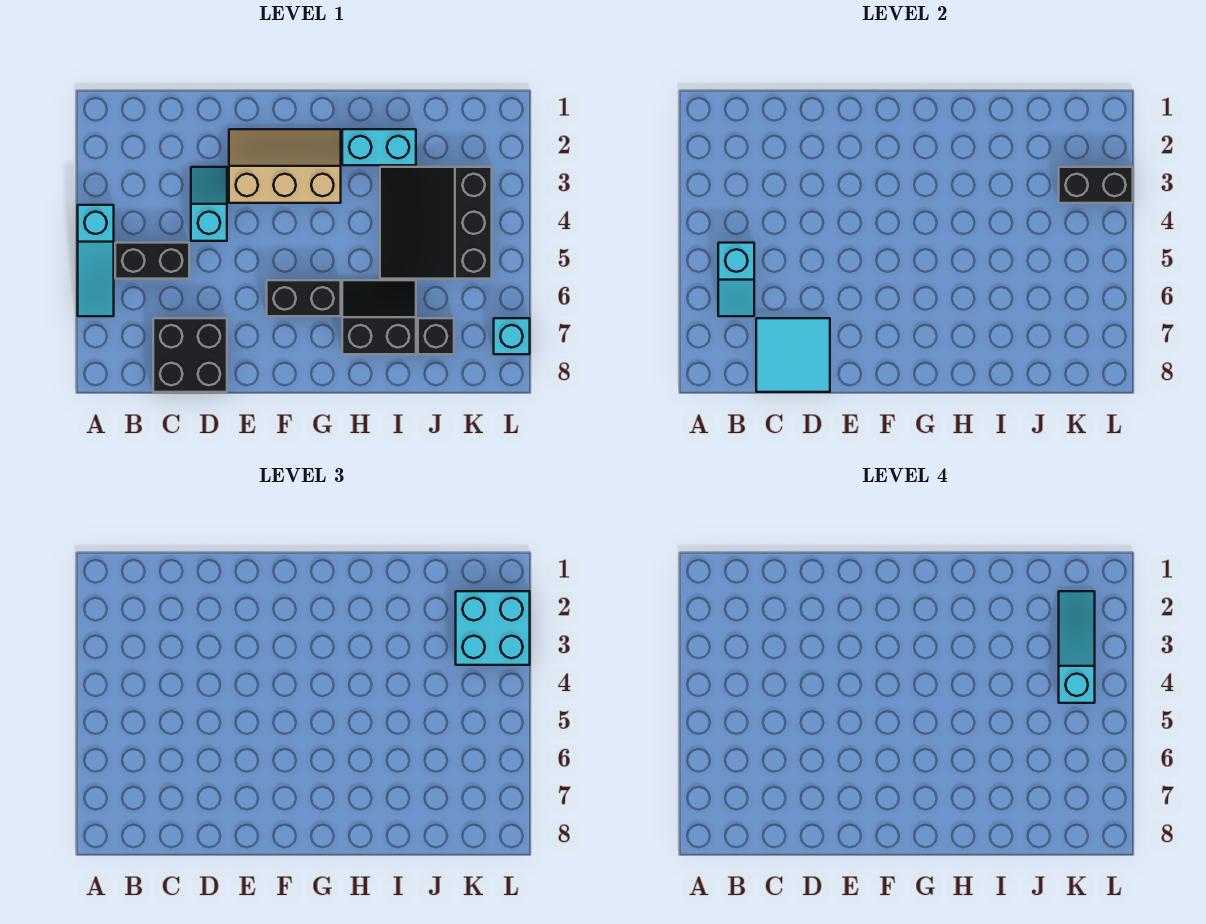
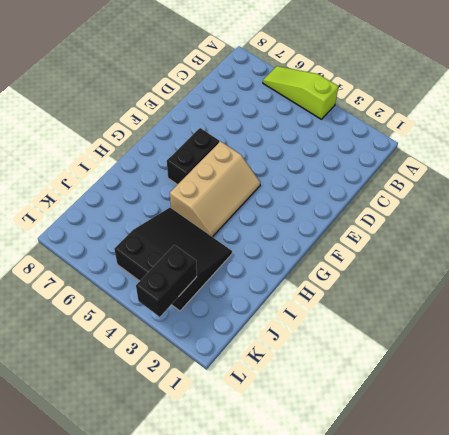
lime 1x3 slope [263,66,338,119] -> cyan 1x3 slope [78,205,114,316]
tan 2x3 slope [170,141,260,237] -> tan 2x3 slope moved to [229,129,341,203]
none -> black 1x2 brick [115,243,189,279]
none -> black 2x2 brick [153,318,227,392]
none -> cyan 1x2 slope [191,167,227,241]

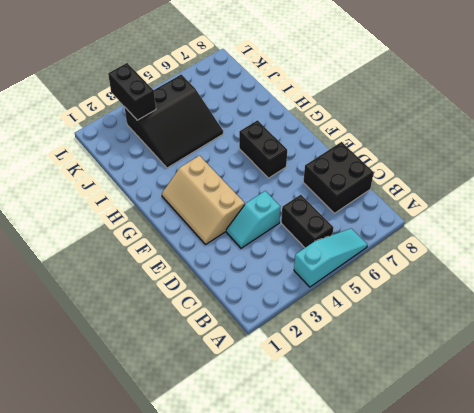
none -> cyan 1x2 brick [342,129,416,165]
none -> black 2x2 slope [342,280,416,354]
none -> black 1x1 brick [418,318,454,354]

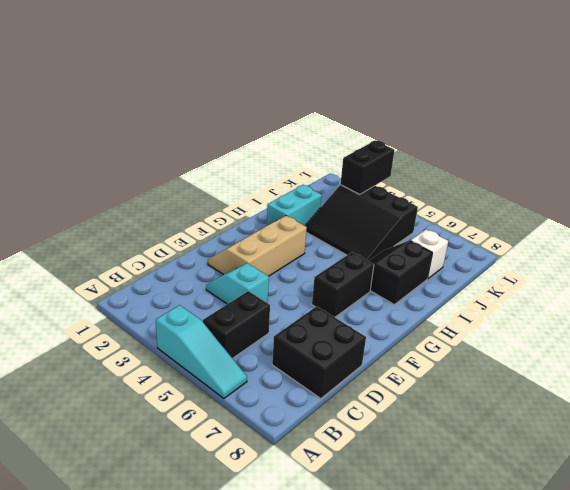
white 1x1 brick [411,230,448,279] -> black 1x1 brick [418,318,454,354]
none -> cyan 1x1 brick [494,318,530,354]
none -> cyan 1x2 slope [718,243,754,316]
none -> cyan 2x2 tile [756,318,830,392]

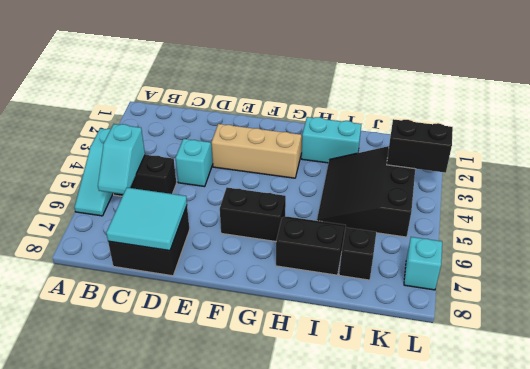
none -> cyan 2x2 brick [456,591,530,665]
none -> cyan 1x3 slope [1059,591,1095,703]

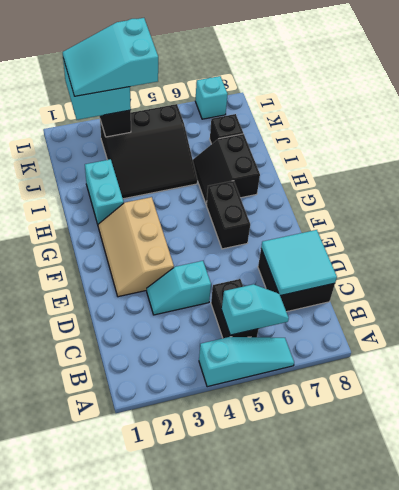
cyan 2x3 slope [63,18,158,96] -> cyan 1x3 slope [1059,591,1095,703]

